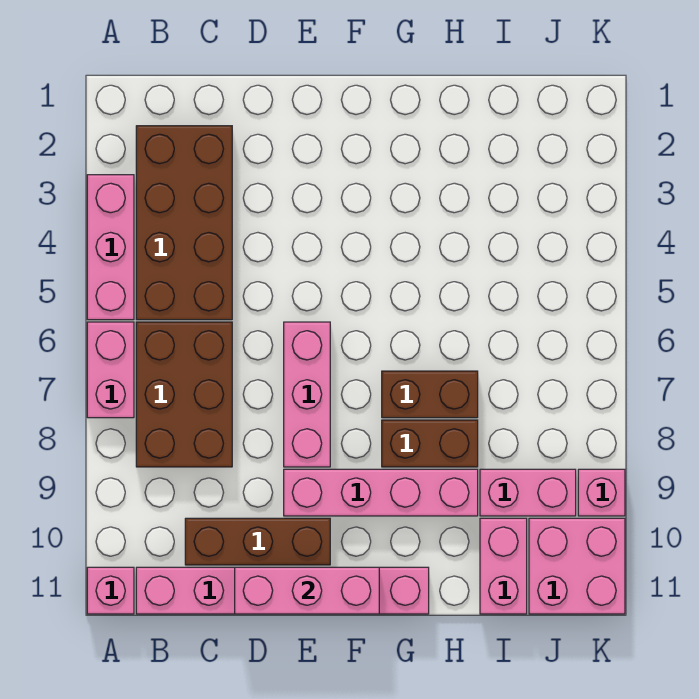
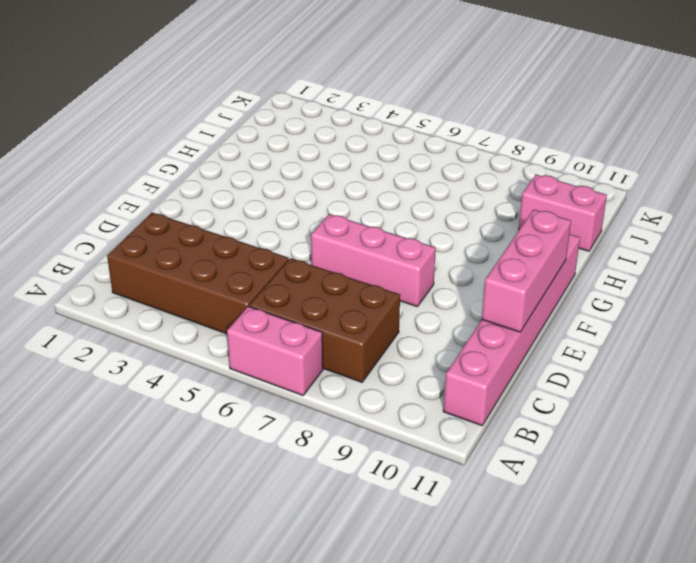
none -> pink 1x3 brick [87,175,134,320]
none -> pink 1x1 brick [87,567,134,614]
none -> brown 1x3 brick [185,518,330,565]

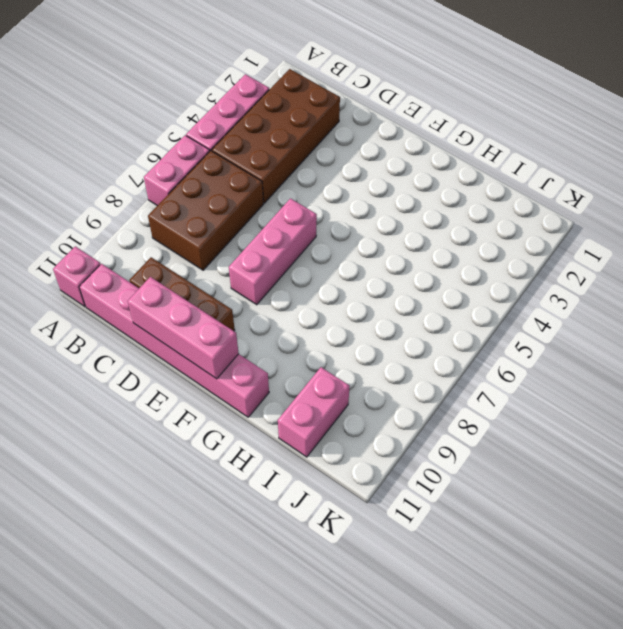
none -> pink 1x4 brick [284,469,478,516]
none -> brown 1x2 brick [382,371,478,418]
none -> brown 1x2 brick [382,420,478,467]

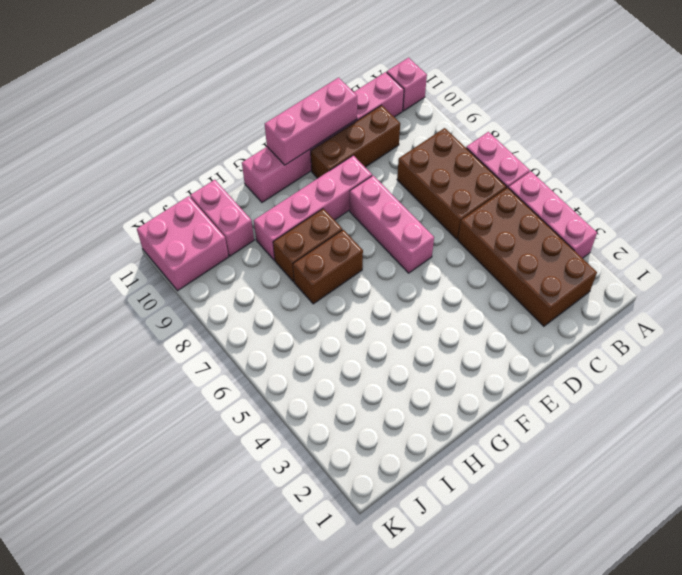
none -> pink 1x2 brick [480,469,576,516]
none -> pink 1x1 brick [578,469,625,516]

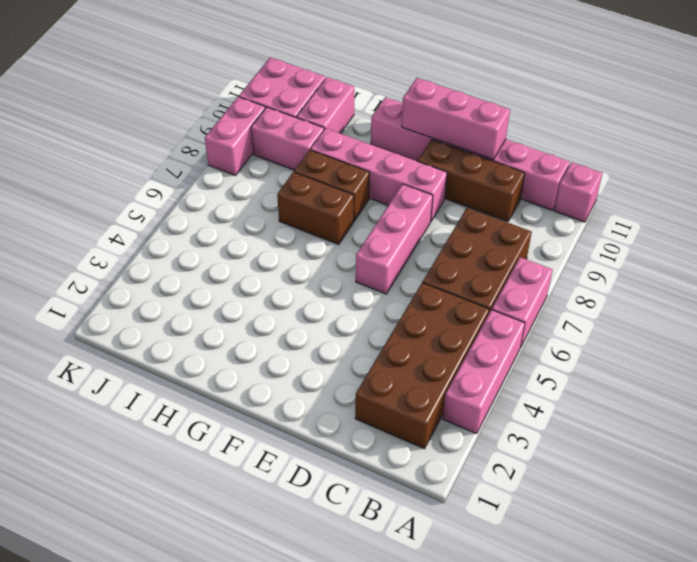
pink 1x2 brick [205,97,265,176] -> pink 1x1 brick [578,469,625,516]

